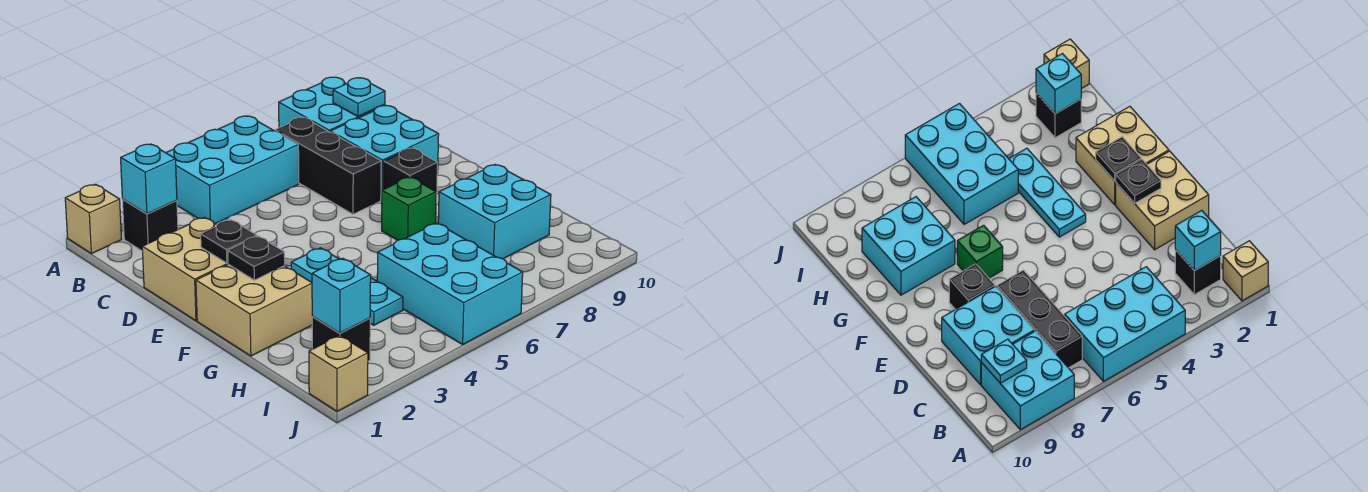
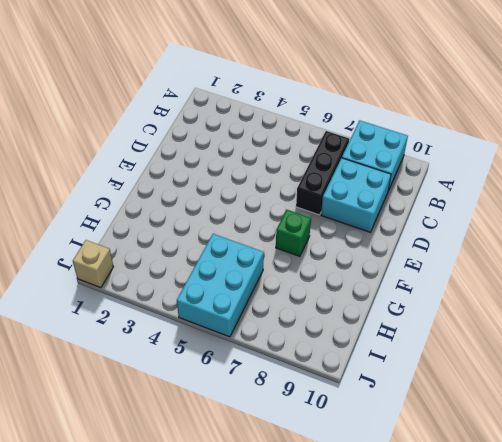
none -> tan 1x1 brick [65,184,122,254]
none -> cyan 2x3 brick [166,116,299,224]
none -> black 1x1 brick [122,199,178,251]

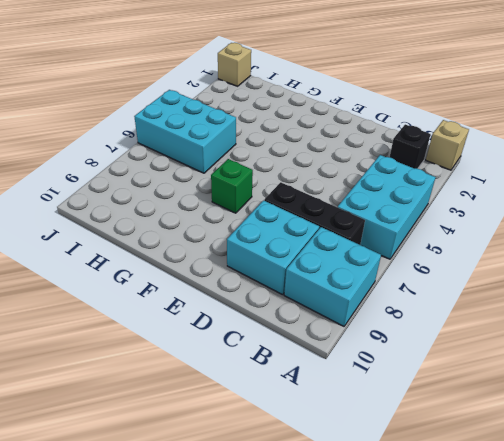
none -> tan 2x2 brick [142,217,228,321]
none -> black 1x1 brick [384,148,437,202]
none -> tan 2x2 brick [196,264,313,356]

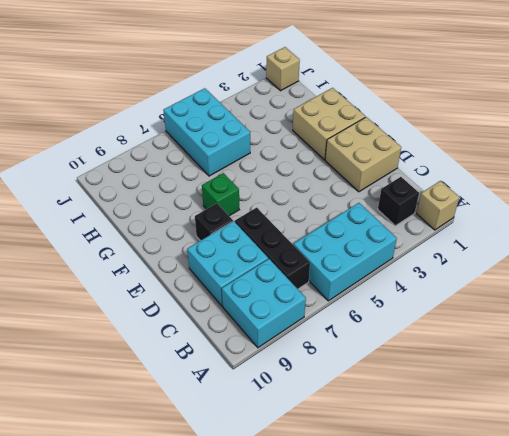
none -> cyan 1x3 plate [291,248,403,325]
none -> cyan 2x2 brick [438,164,551,259]
none -> black 1x1 brick [312,317,370,361]

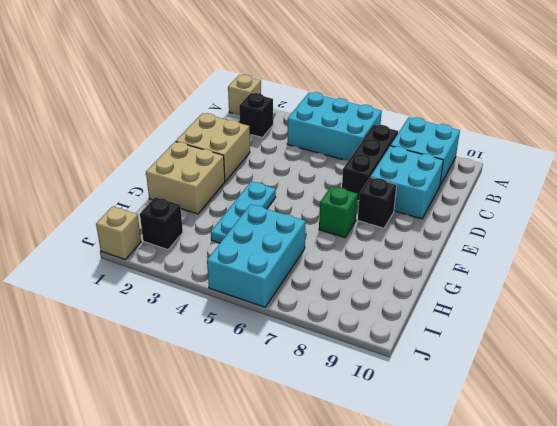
none -> cyan 2x2 brick [438,164,551,259]
none -> cyan 1x1 brick [121,144,177,214]
none -> cyan 1x1 plate [333,78,385,117]

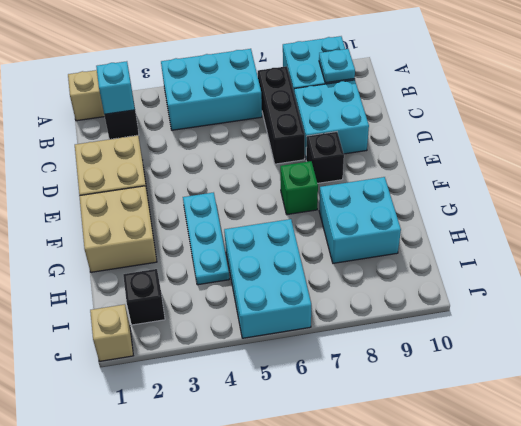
none -> black 1x1 plate [201,220,257,263]
none -> black 1x1 plate [228,236,285,280]
none -> cyan 1x1 brick [312,258,371,333]

